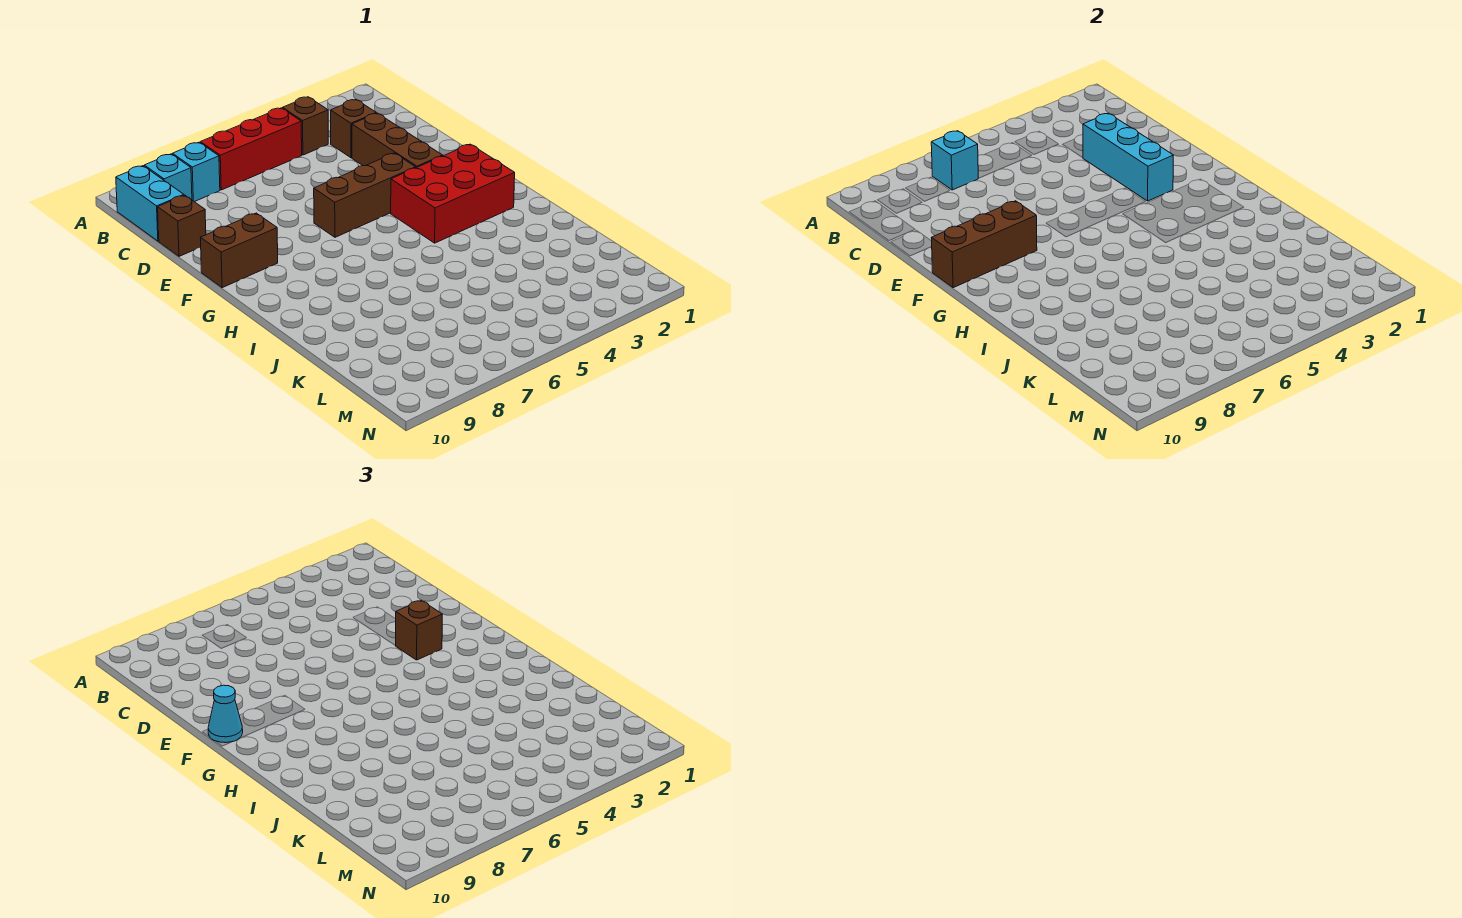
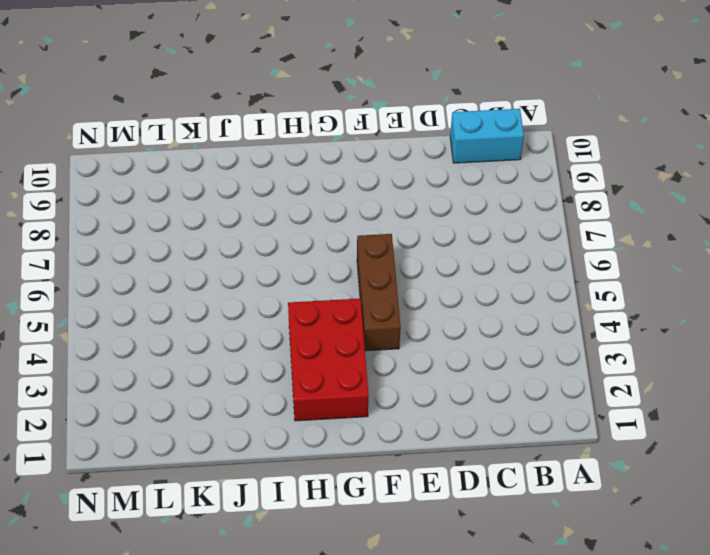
none -> brown 1x1 brick [282,97,328,155]
none -> red 1x3 brick [200,108,302,190]
none -> cyan 1x1 brick [173,142,220,202]

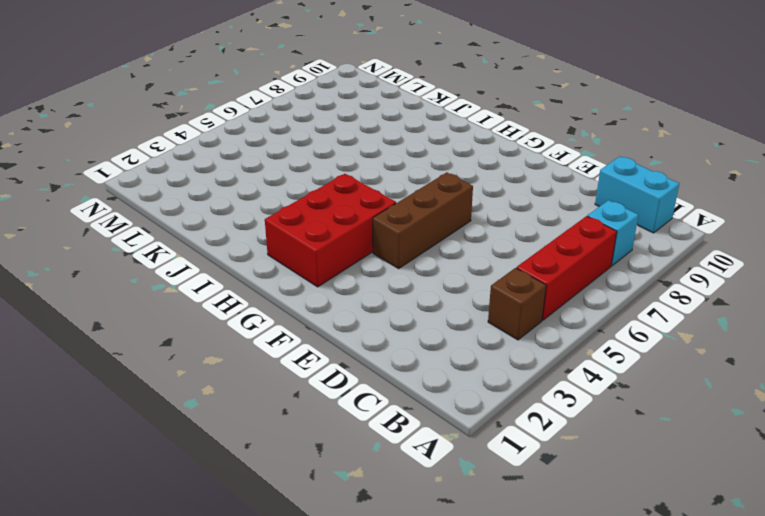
none -> cyan 1x1 brick [144,154,192,200]
none -> brown 1x1 brick [331,99,376,158]
none -> brown 1x3 brick [352,113,443,168]

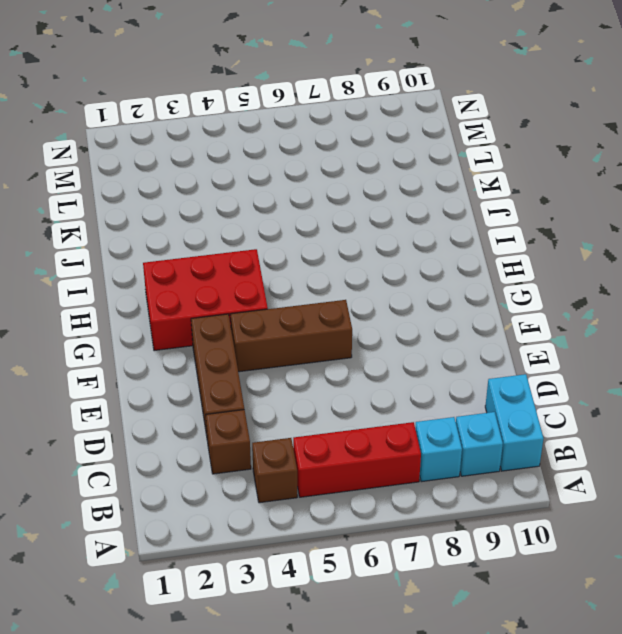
none -> brown 1x1 brick [158,195,206,256]
none -> brown 1x2 brick [201,213,278,288]
none -> cyan 1x1 brick [931,131,978,190]

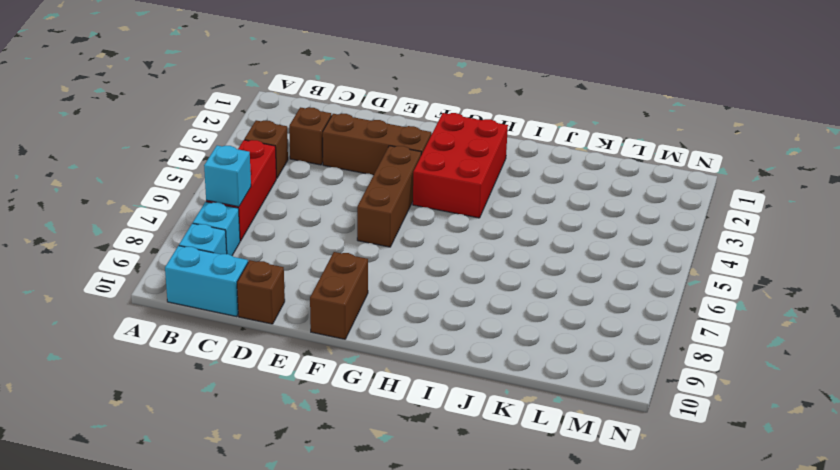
none -> cyan 1x3 brick [1083,113,1174,201]
none -> brown 1x3 brick [932,201,1037,288]
none -> brown 1x1 brick [396,601,443,660]

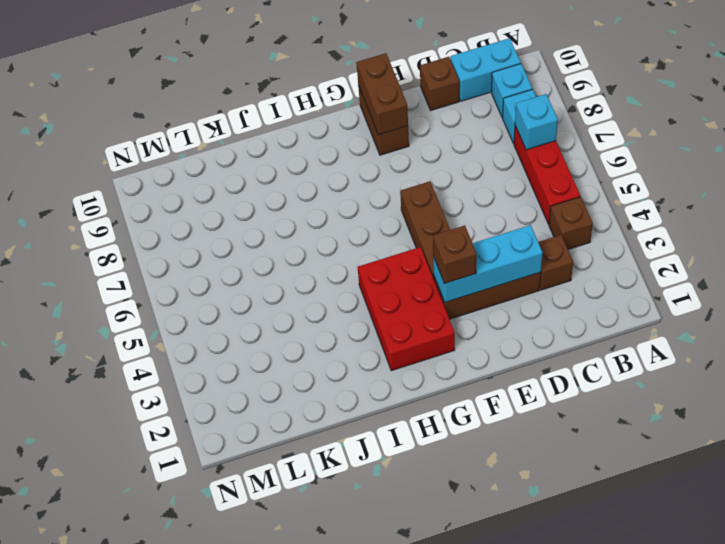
brown 1x2 brick [356,53,408,135] -> brown 1x3 brick [932,201,1037,288]
none -> cyan 1x1 cone [208,685,243,743]

